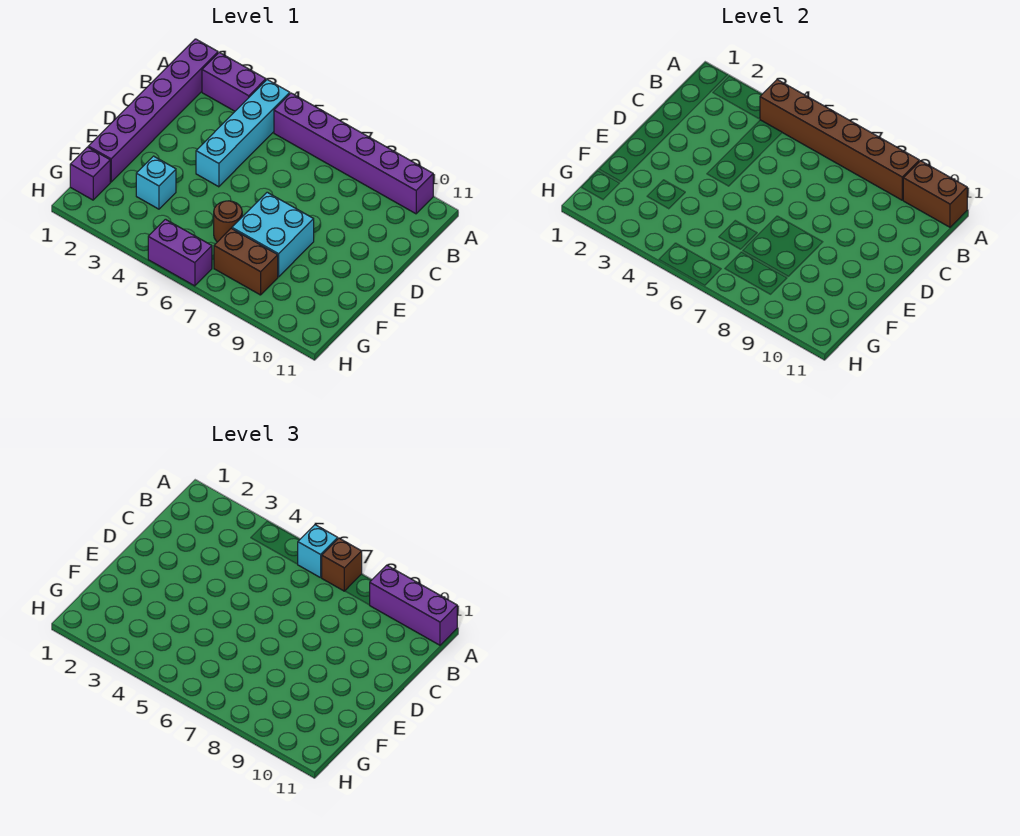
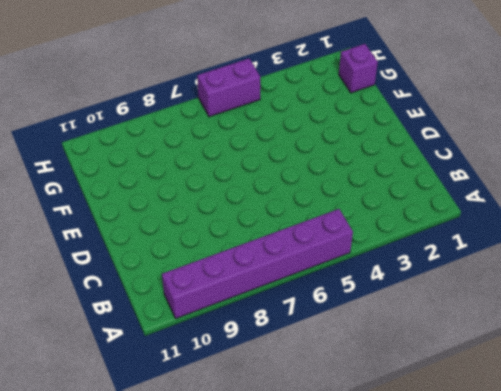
none -> purple 1x6 brick [88,39,218,182]
none -> purple 1x2 brick [202,52,266,111]
none -> cyan 1x4 brick [196,80,290,187]

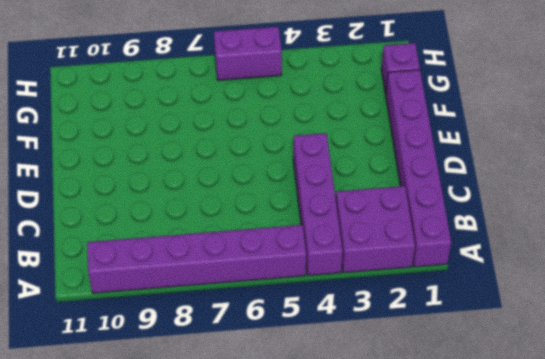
purple 2x2 brick [336,186,415,273] -> purple 1x2 brick [202,52,266,111]
purple 1x4 brick [293,133,343,276] -> cyan 1x4 brick [196,80,290,187]
none -> cyan 2x2 brick [232,192,314,277]
none -> cyan 1x1 brick [136,156,176,209]
none -> brown 1x1 round brick [214,201,242,242]

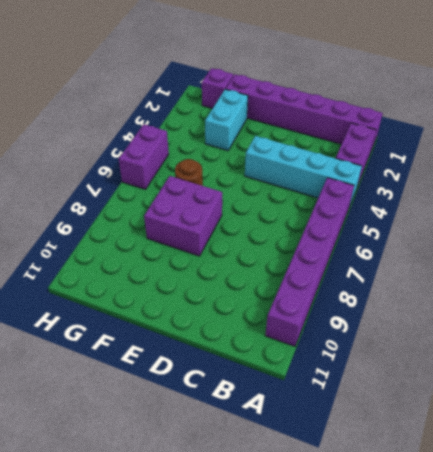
purple 2x2 brick [144,176,222,256] -> cyan 2x2 brick [232,192,314,277]
cyan 1x2 brick [205,89,248,151] -> cyan 1x1 brick [136,156,176,209]
none -> brown 1x2 brick [214,228,278,295]
none -> brown 1x6 brick [760,80,919,200]
none -> brown 1x2 brick [903,161,967,227]

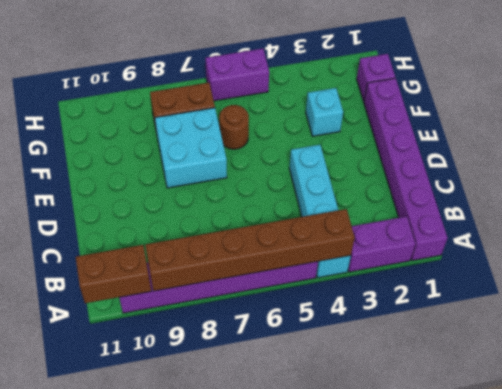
none -> cyan 1x1 brick [298,525,338,578]
none -> brown 1x1 brick [322,538,362,591]
none -> purple 1x3 brick [370,565,457,645]

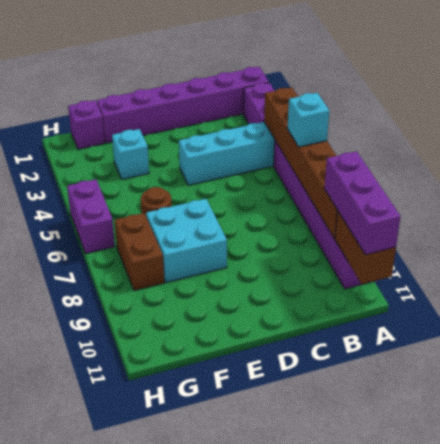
none -> brown 1x1 brick [322,538,362,591]

